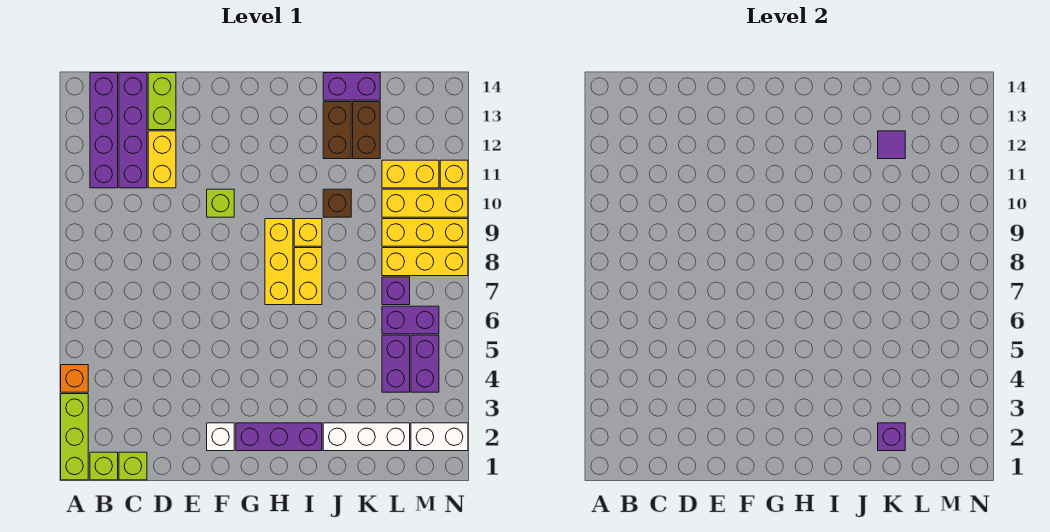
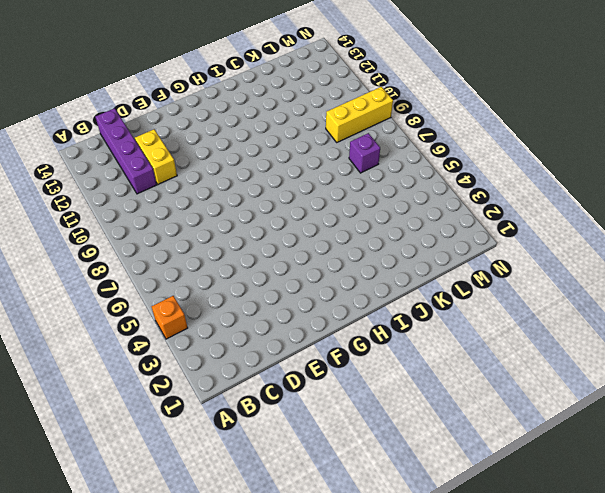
none -> lime 1x3 brick [61,394,88,480]
none -> lime 1x1 brick [90,452,118,480]
none -> purple 1x4 brick [90,73,118,188]
none -> lime 1x1 brick [119,452,147,480]

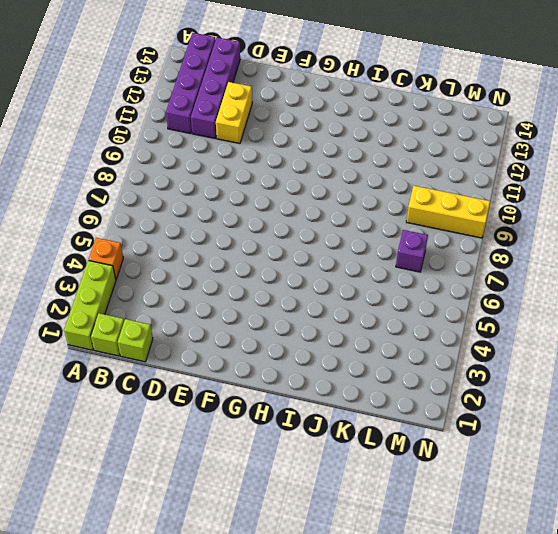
none -> lime 1x2 brick [148,73,176,130]
none -> white 1x1 brick [207,423,234,451]
none -> lime 1x1 brick [207,189,234,217]
none -> purple 1x3 brick [236,423,322,451]

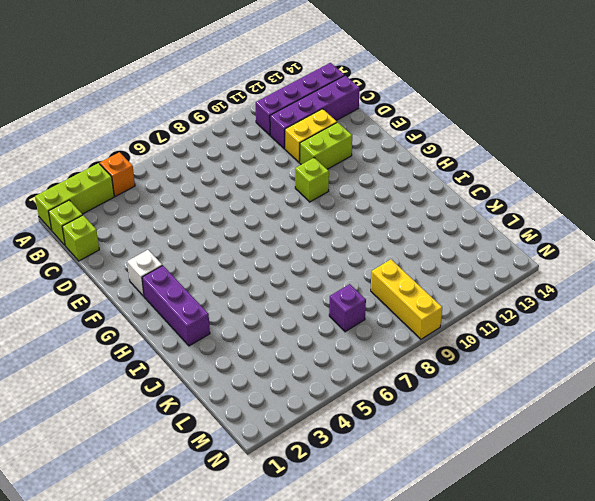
lime 1x2 brick [300,122,352,169] -> lime 1x2 brick moved to [148,73,176,130]
none -> yellow 1x3 brick [265,219,293,305]
none -> yellow 1x2 brick [294,248,322,305]
none -> yellow 1x1 brick [294,219,322,246]
none -> white 1x3 brick [323,423,410,451]

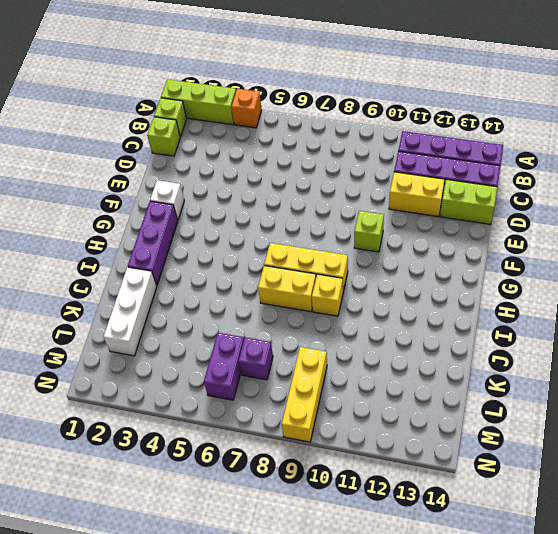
none -> brown 1x1 brick [323,189,351,217]
none -> brown 1x2 brick [323,102,351,159]
none -> purple 1x2 brick [323,73,380,100]
none -> brown 1x2 brick [353,102,380,159]

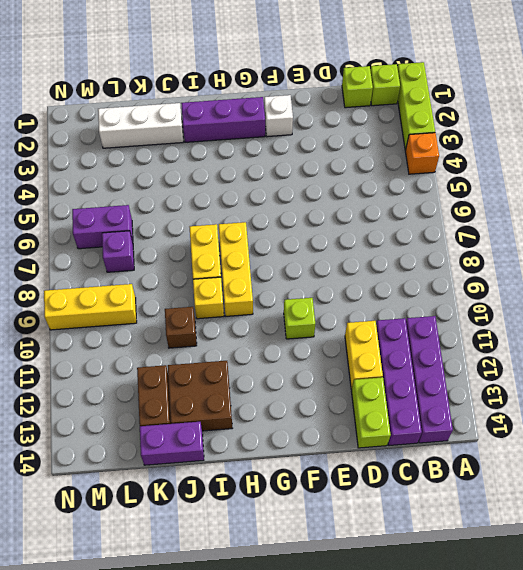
brown 2x2 brick [168,361,232,431] -> brown 1x2 brick [323,102,351,159]
none -> purple 1x2 brick [382,335,410,392]
none -> yellow 1x3 brick [382,248,468,276]
none -> yellow 1x3 brick [382,189,468,217]
none -> yellow 1x2 brick [382,160,439,188]

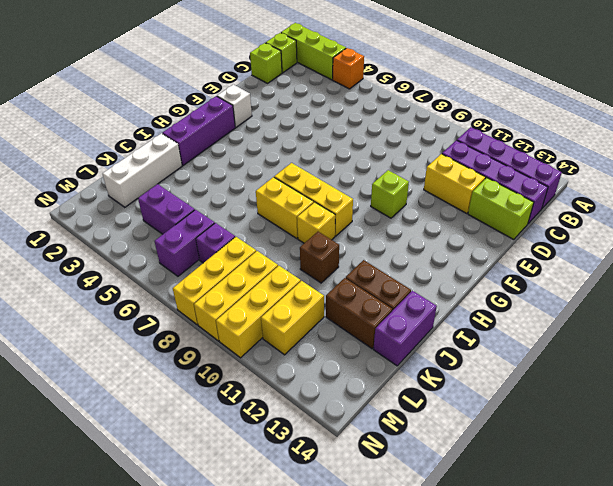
none -> white 1x2 brick [411,423,468,451]
none -> purple 1x2 brick [411,335,439,392]
none -> yellow 1x1 brick [440,160,468,188]
none -> purple 1x1 brick [878,423,905,451]

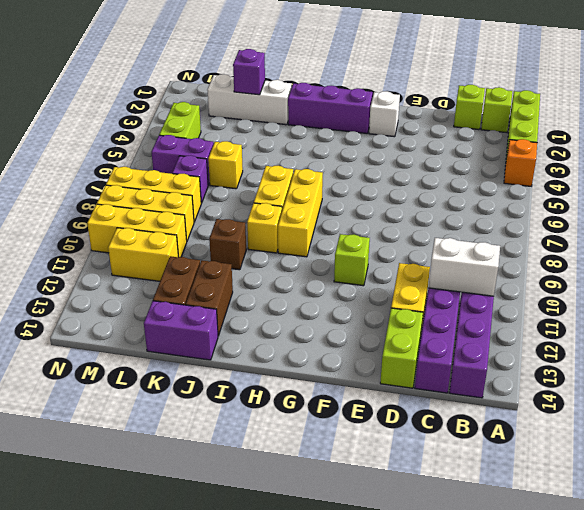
white 1x2 brick [428,238,500,296] -> white 1x2 brick moved to [411,423,468,451]
yellow 1x1 brick [208,141,243,189] -> yellow 1x1 brick moved to [440,160,468,188]
lime 1x2 brick [159,102,201,139] -> purple 1x2 brick [411,335,439,392]
none -> purple 1x2 brick [382,335,410,392]
none -> purple 1x1 tile [878,131,905,159]

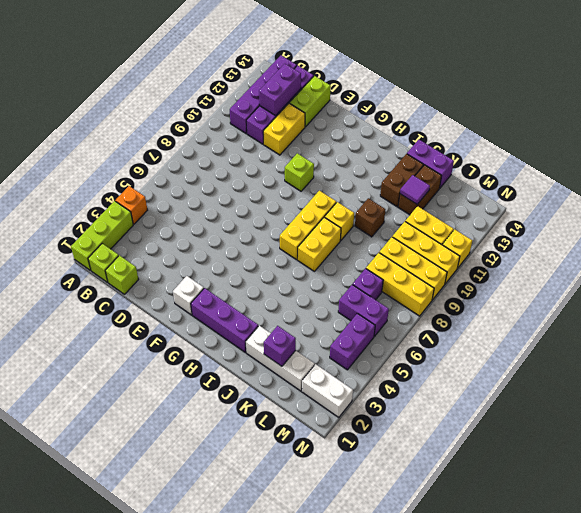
purple 1x2 brick [259,64,301,115] -> purple 1x2 brick moved to [382,335,410,392]

